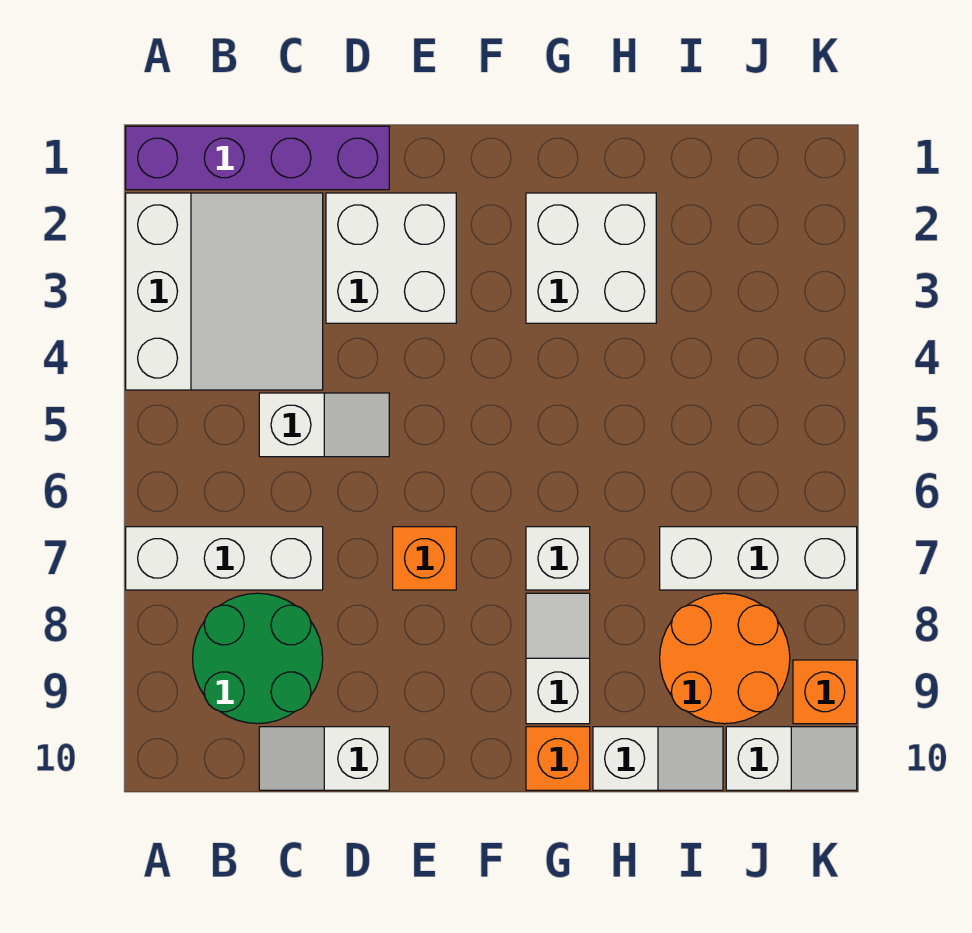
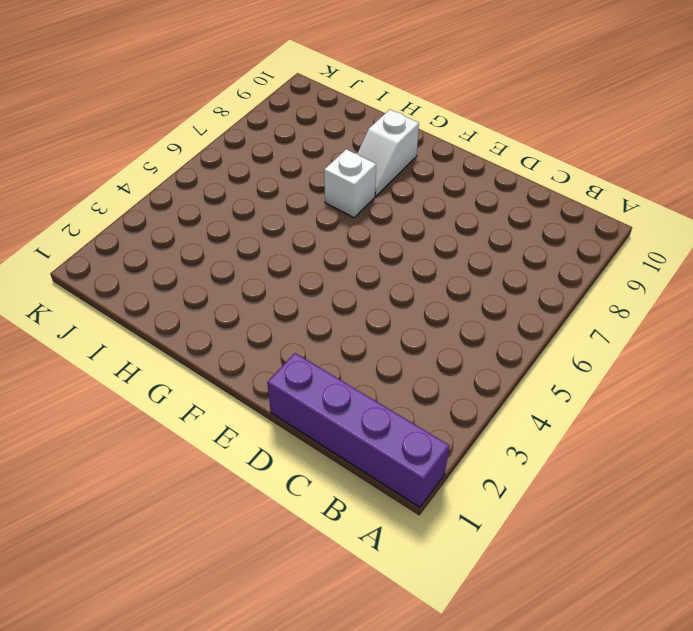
none -> white 3x3 slope [126,193,323,390]
none -> white 1x3 brick [126,527,323,590]
none -> green 2x2 round brick [193,593,323,724]

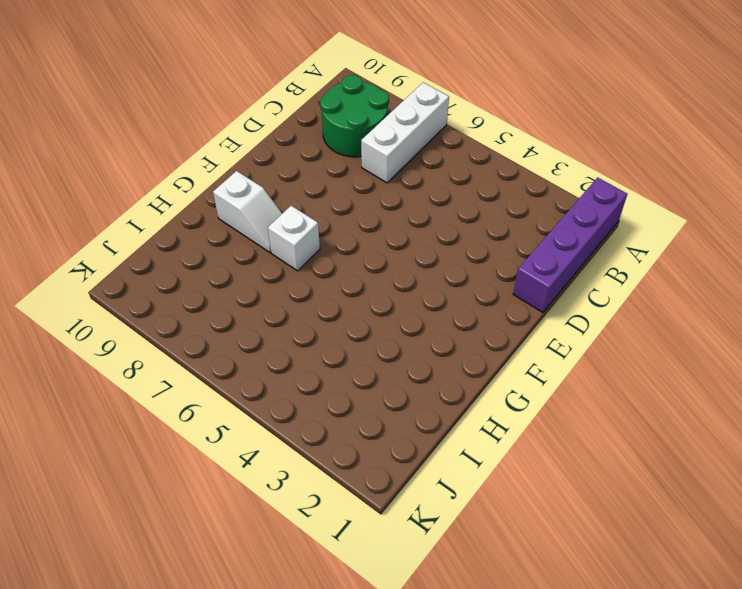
none -> white 3x3 slope [126,193,323,390]
none -> white 1x2 slope [259,393,389,457]
none -> white 1x2 slope [259,727,389,790]

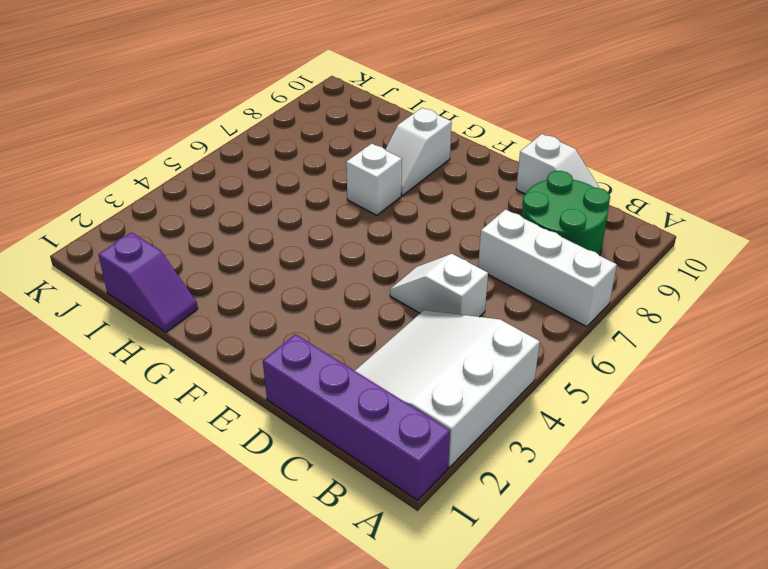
purple 1x2 slope [98,232,198,332] -> none
none -> white 2x2 brick [326,193,456,323]
none -> orange 1x1 brick [393,527,456,590]
none -> white 2x2 brick [526,193,656,323]

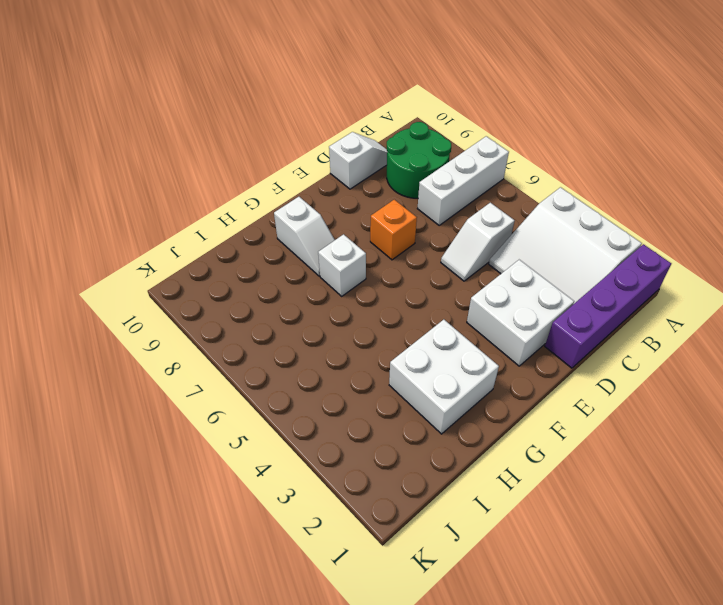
none -> orange 1x1 brick [526,727,590,790]
none -> white 1x2 slope [593,727,723,790]
none -> white 1x3 brick [660,527,857,590]

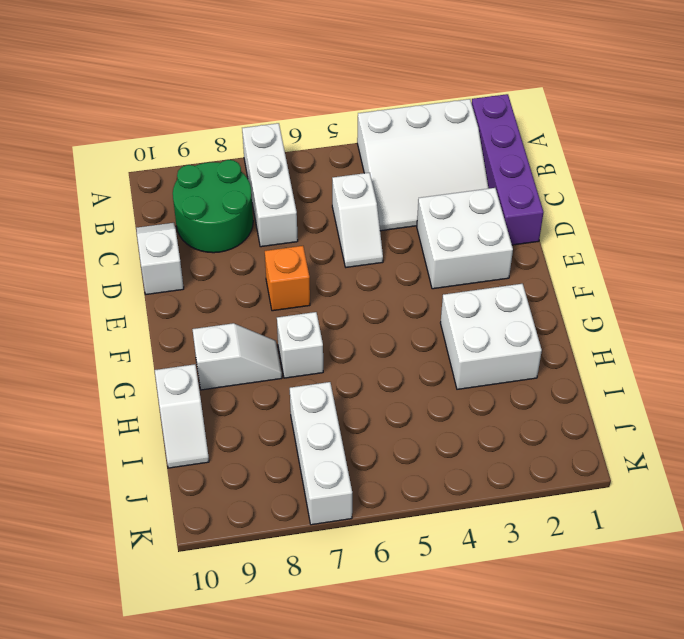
none -> orange 1x1 brick [526,727,590,790]
none -> orange 2x2 round brick [660,593,790,724]
none -> white 1x2 slope [726,727,857,790]

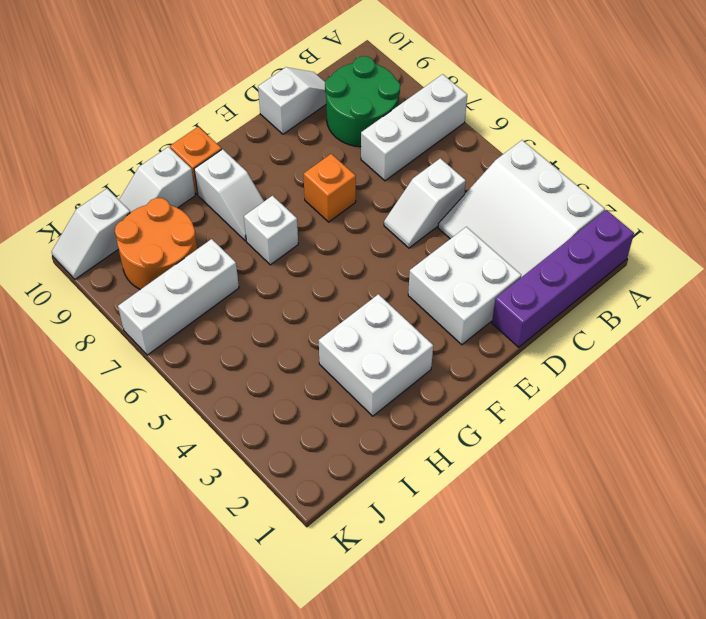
none -> orange 1x1 brick [793,660,857,724]

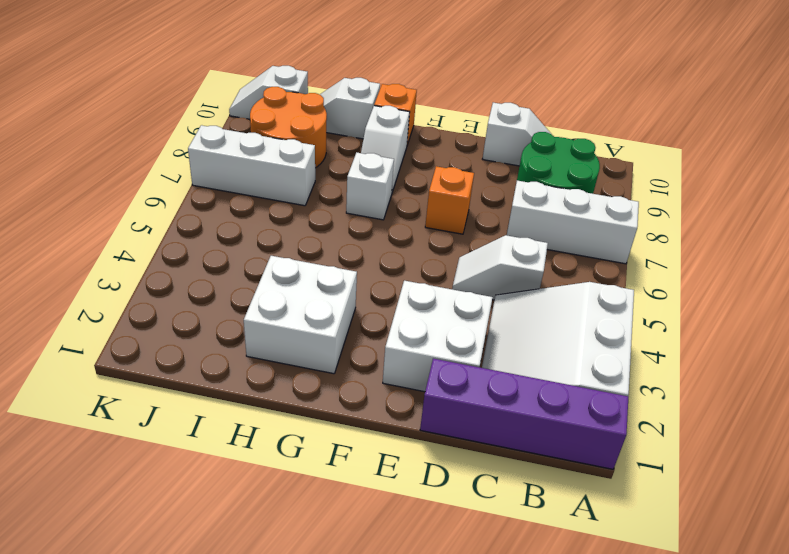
none -> orange 1x1 brick [793,660,857,724]

